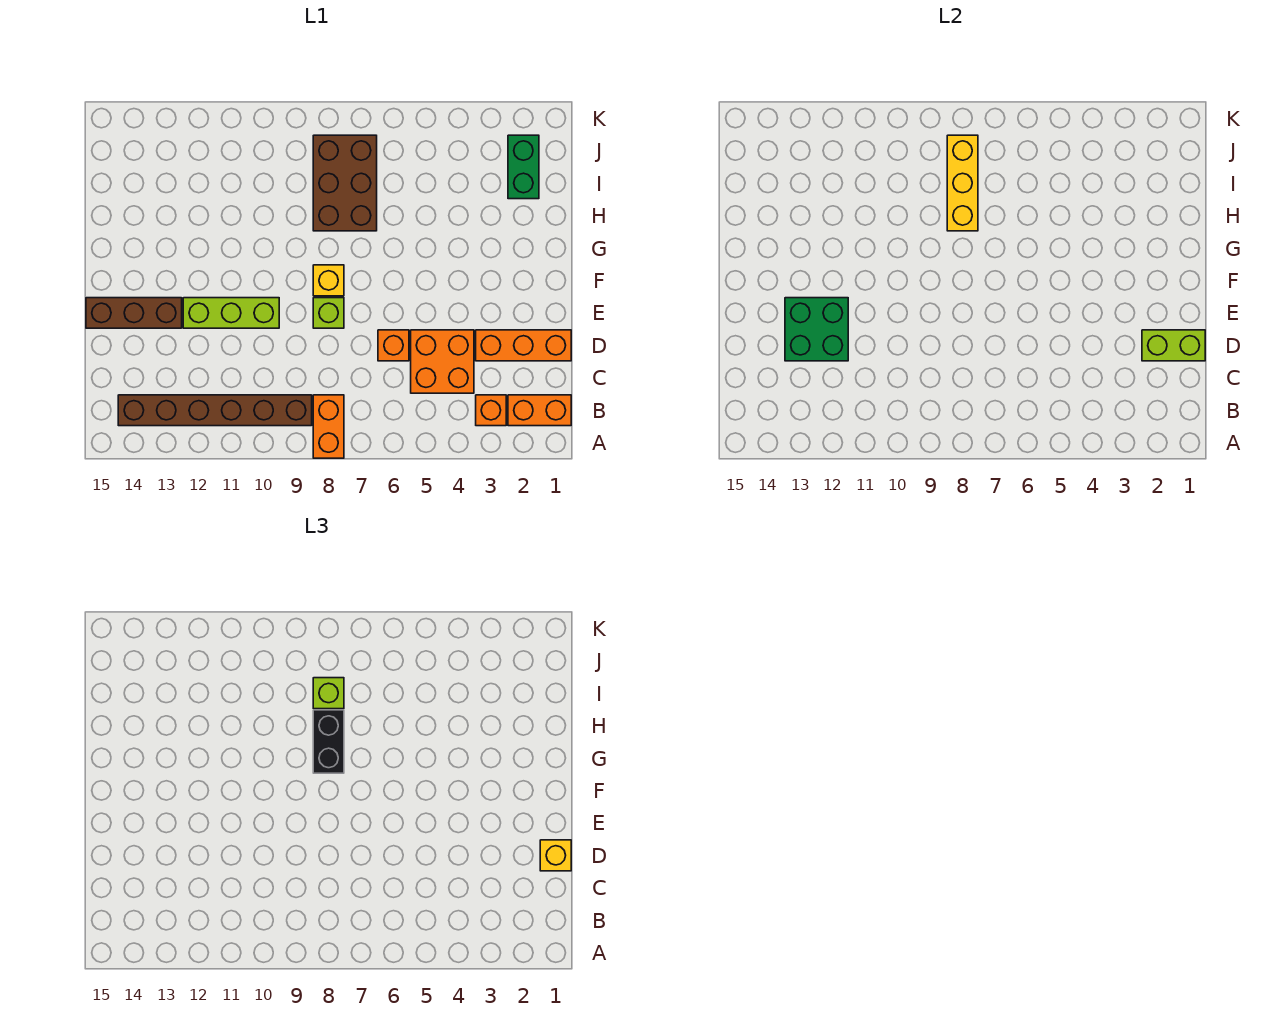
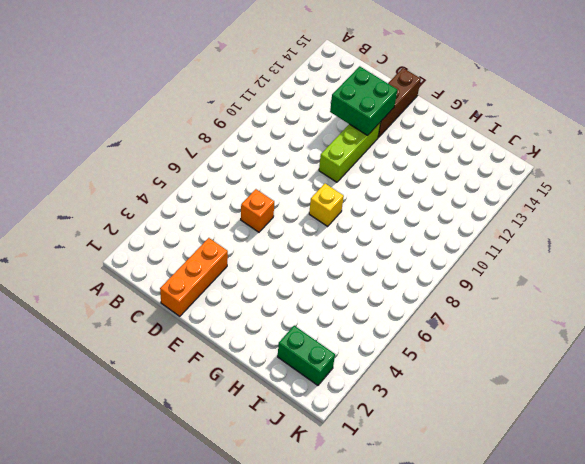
none -> orange 1x2 brick [313,395,344,458]
none -> orange 1x2 brick [508,395,571,426]
none -> orange 1x1 brick [476,395,506,426]

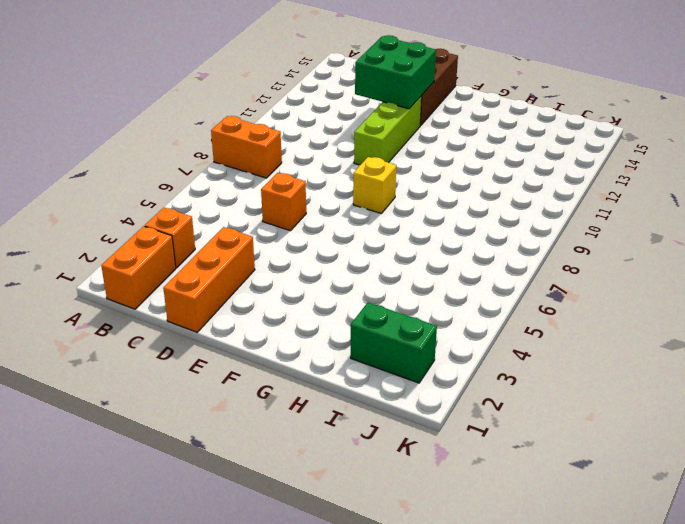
none -> brown 1x6 brick [118,395,312,426]
none -> orange 2x2 brick [411,330,474,393]
none -> lime 1x1 brick [313,298,344,328]

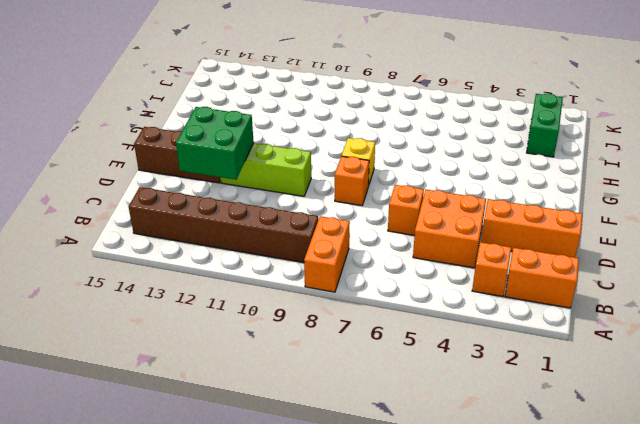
orange 1x1 brick [335,156,369,206] -> lime 1x1 brick [313,298,344,328]
none -> brown 2x3 brick [313,135,377,231]
none -> lime 1x2 brick [1142,330,1205,361]
none -> yellow 1x3 brick [947,135,978,231]

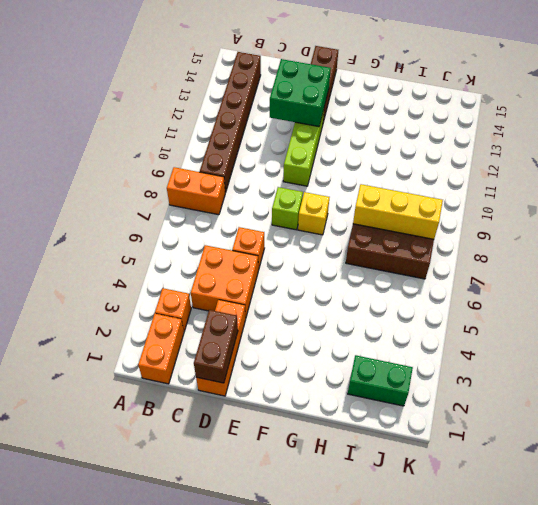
brown 1x2 brick [194,310,238,383] -> lime 1x2 brick [1142,330,1205,361]
none -> yellow 1x1 brick [540,840,571,871]
none -> black 1x2 brick [313,710,344,773]
none -> lime 1x1 brick [313,678,344,709]

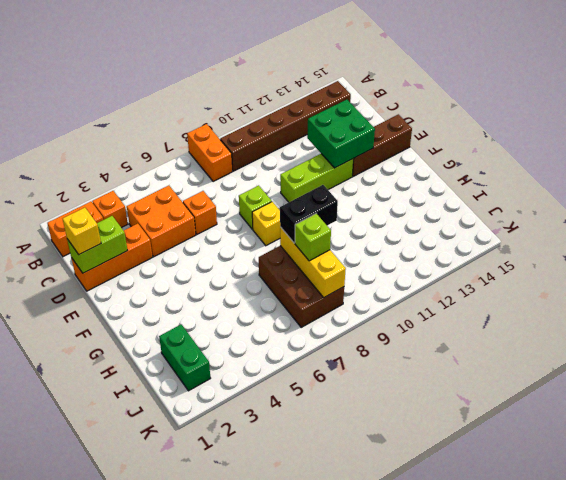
black 1x2 brick [280,185,338,243] -> black 1x2 brick turned to [313,710,344,773]

